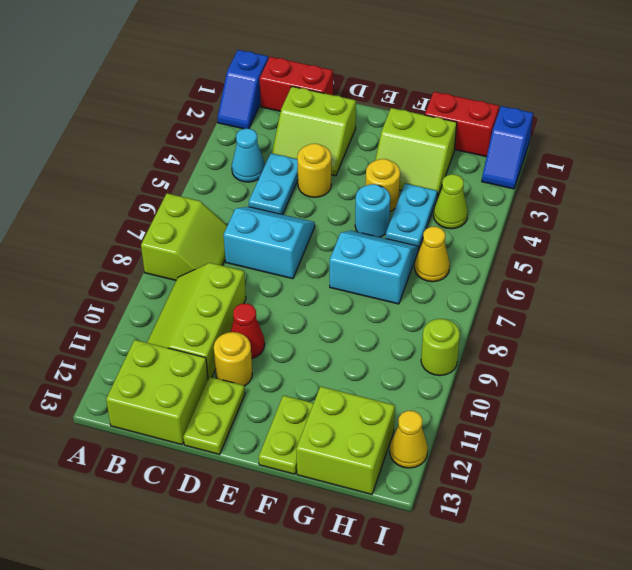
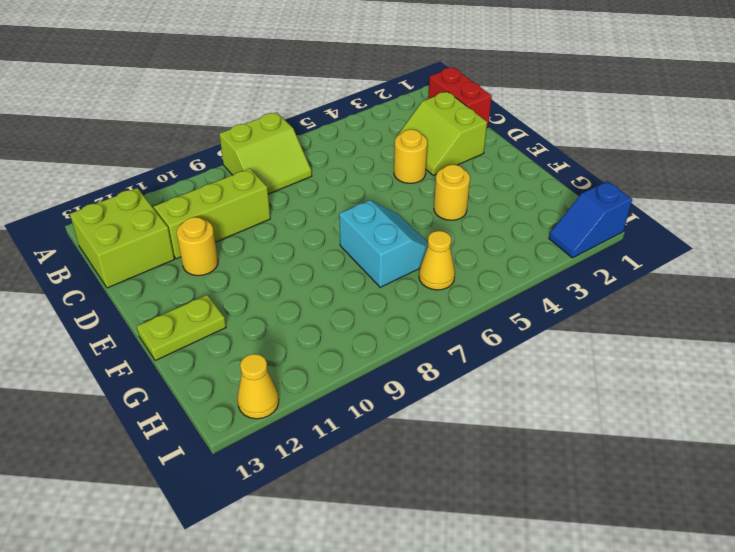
none -> blue 1x2 slope [218,50,268,129]
none -> cyan 1x1 cone [232,129,265,182]
none -> cyan 1x2 plate [249,153,298,215]

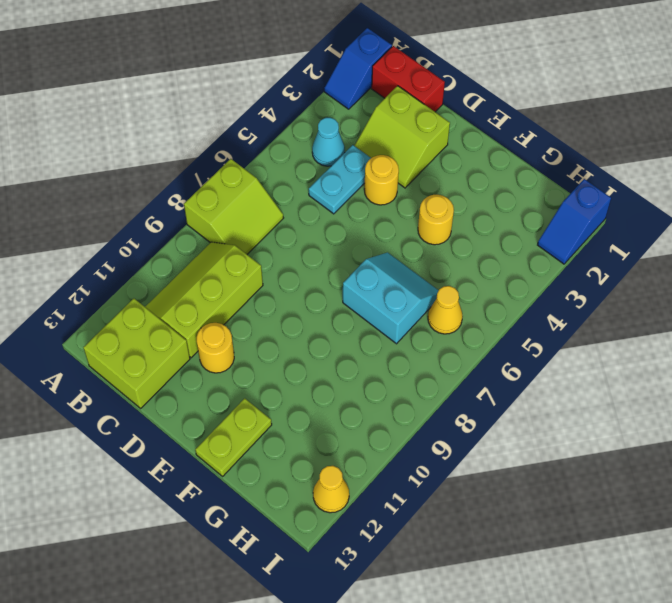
none -> cyan 2x2 slope [224,207,315,279]
none -> red 1x1 cone [231,304,265,359]
none -> lime 1x2 plate [183,377,245,454]

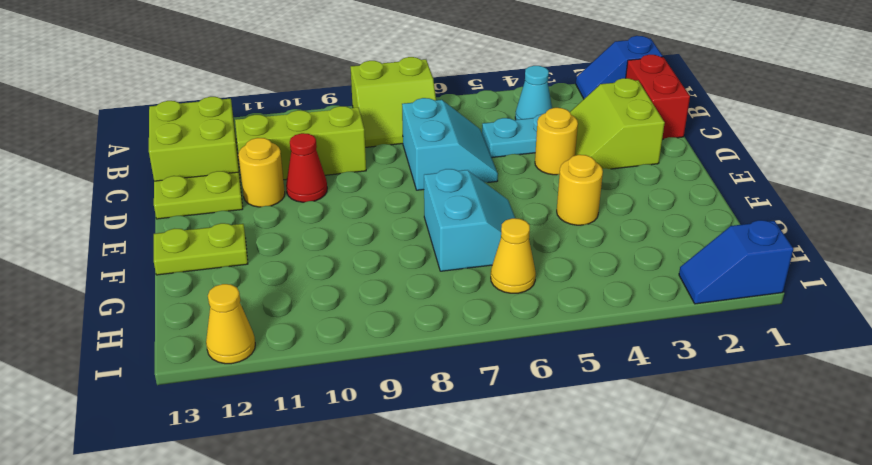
none -> lime 2x2 slope [375,108,457,198]
none -> cyan 1x1 round brick [355,184,390,237]
none -> red 1x2 brick [425,92,499,157]

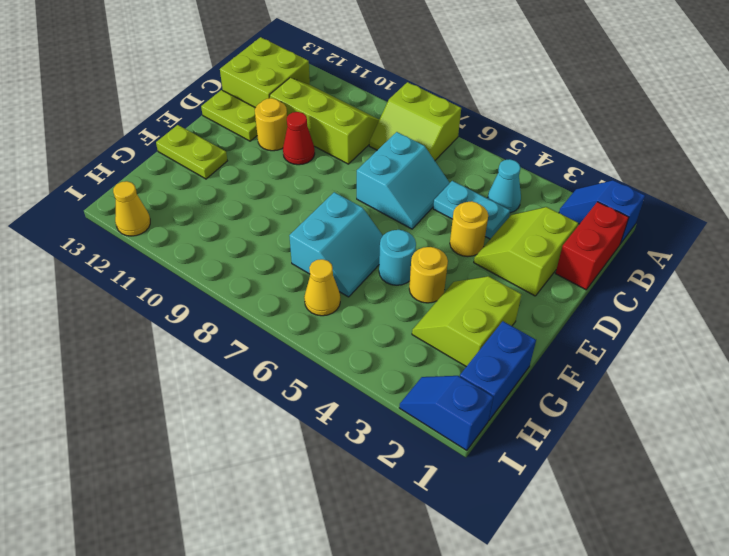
blue 1x2 brick [460,321,536,421] -> red 1x2 brick [425,92,499,157]
none -> cyan 1x2 plate [386,183,437,250]
none -> lime 2x2 brick [296,387,395,494]
none -> lime 1x1 cone [434,174,468,229]

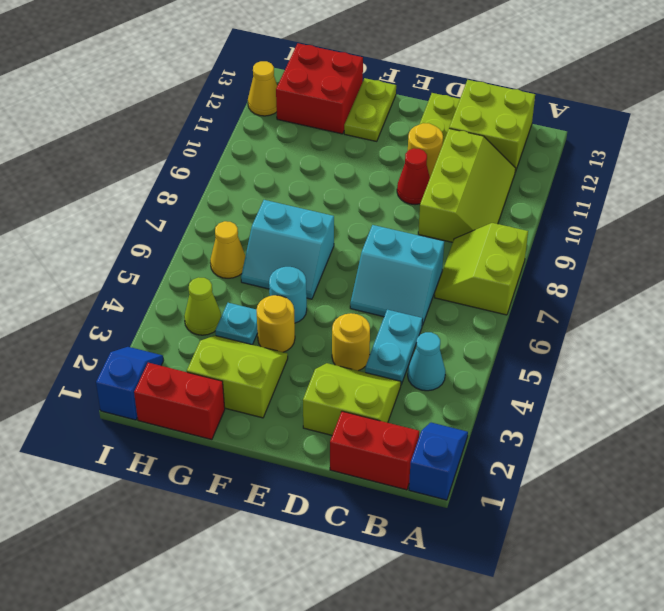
cyan 1x1 plate [215,303,258,345] -> cyan 1x2 plate [386,183,437,250]
red 2x2 brick [276,43,363,134] -> lime 2x2 brick [296,387,395,494]
none -> lime 1x1 round brick [421,319,460,375]

